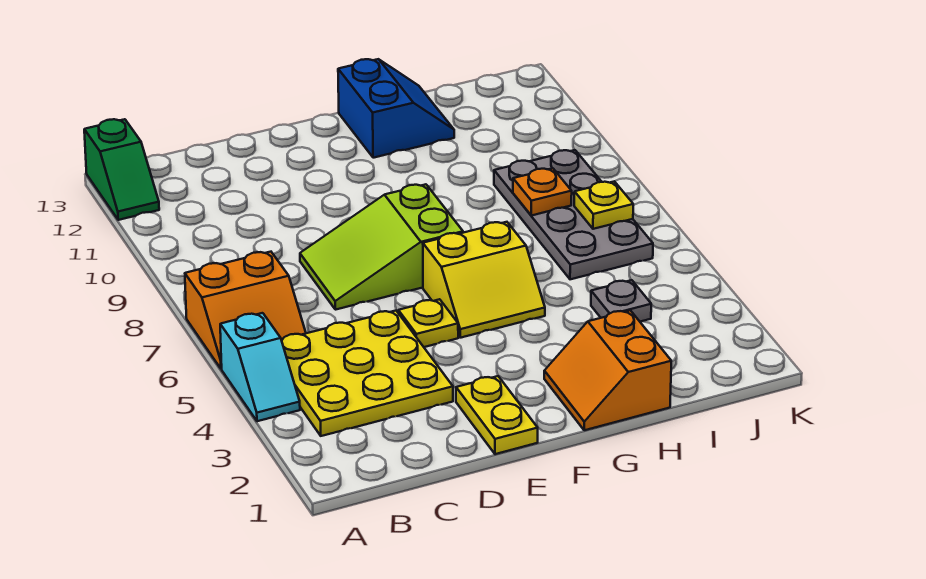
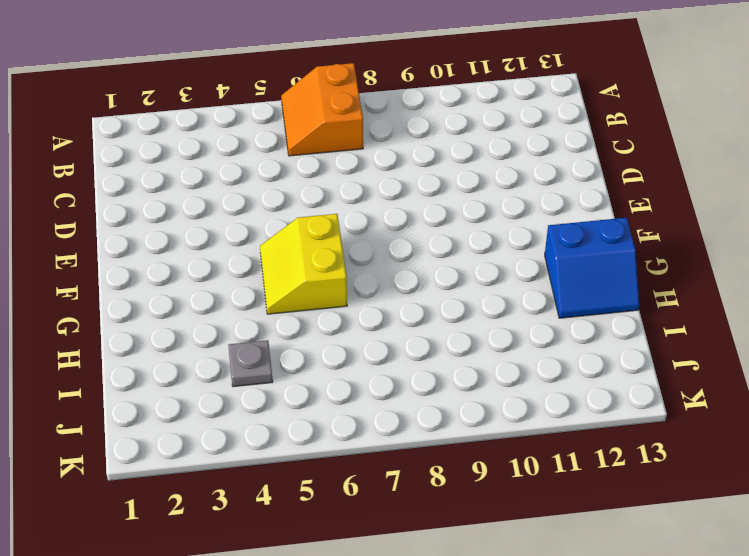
none -> cyan 1x2 slope [220,313,300,421]
none -> green 1x2 slope [84,119,159,220]
none -> yellow 3x3 plate [282,311,453,436]

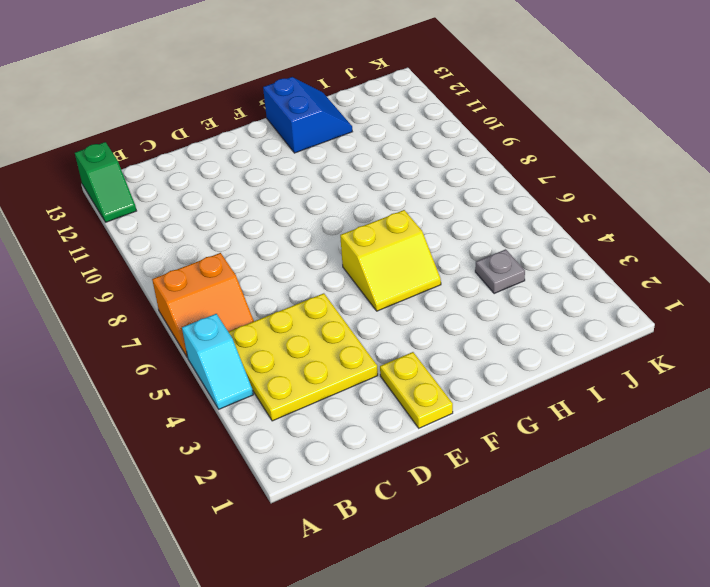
none -> lime 2x3 slope [300,184,463,310]
none -> yellow 1x1 plate [398,299,458,347]
none -> orange 2x2 slope [544,310,671,430]

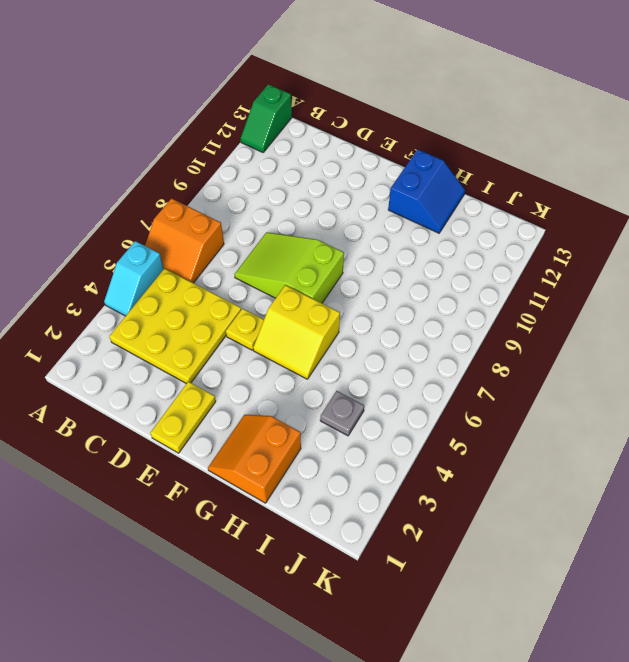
none -> grey 2x4 plate [494,150,653,279]
none -> orange 1x1 plate [513,168,572,216]
none -> yellow 1x1 plate [574,181,633,229]

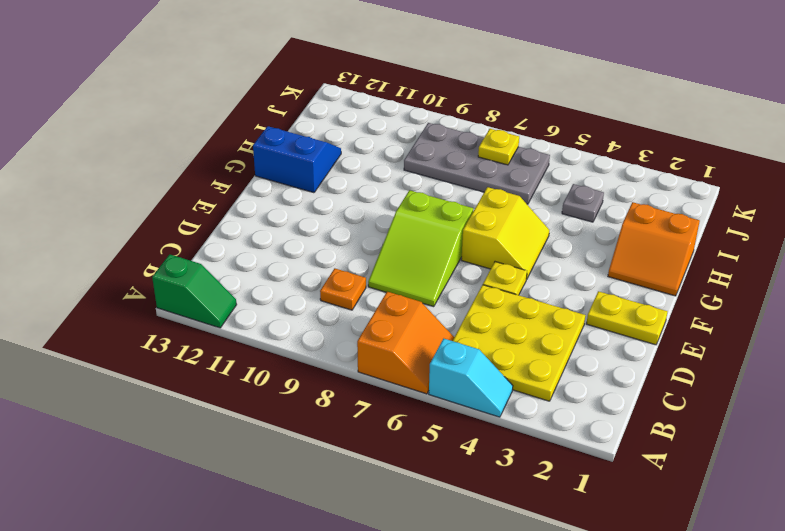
orange 1x1 plate [320,268,366,310] -> orange 1x1 plate moved to [513,168,572,216]

